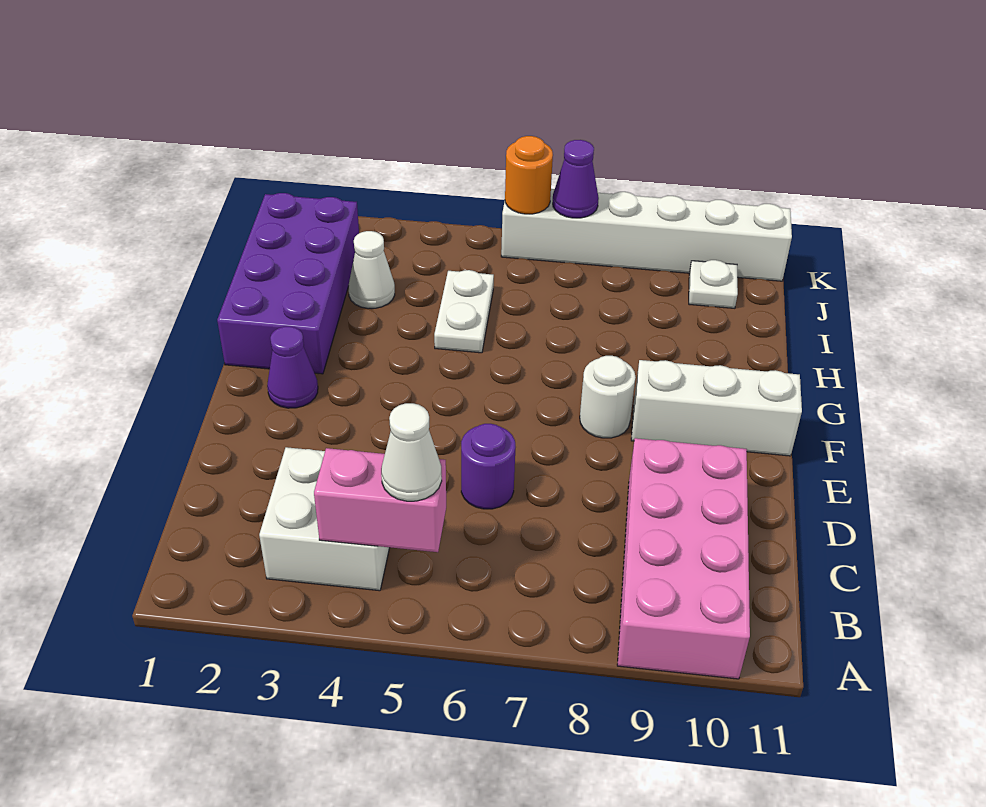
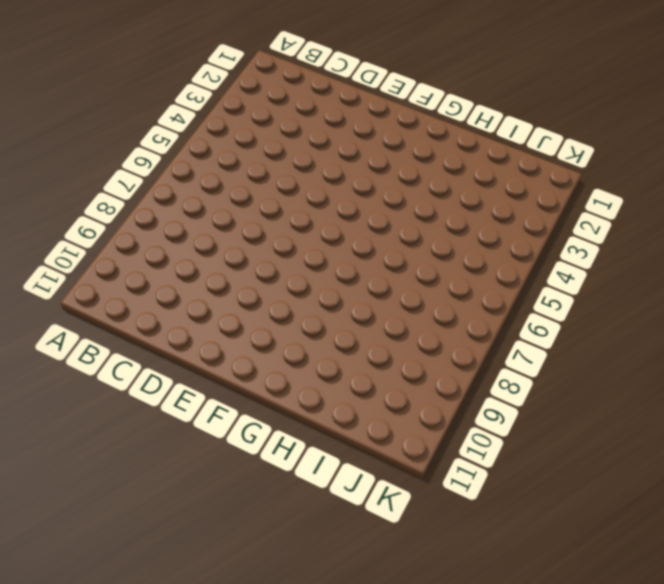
none -> pink 2x4 brick [617,438,750,679]
none -> white 2x2 brick [259,447,390,591]
none -> purple 1x1 round brick [461,424,515,509]

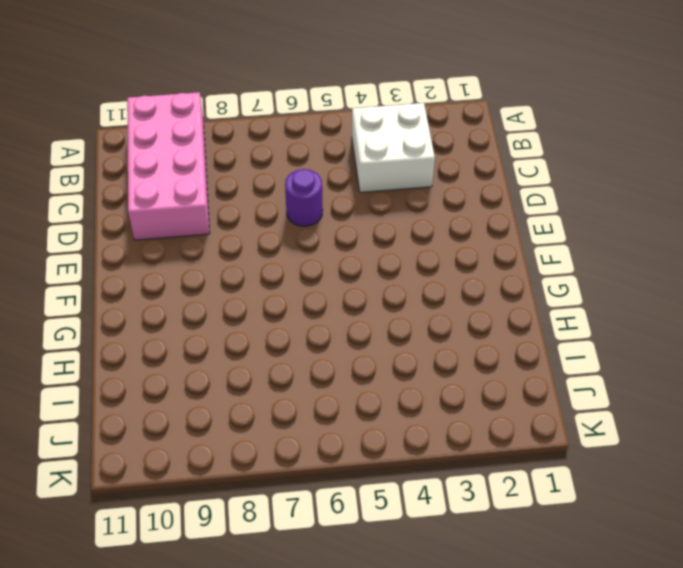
none -> purple 1x1 cone [267,326,318,408]
none -> white 1x1 round brick [580,356,636,438]
none -> white 1x3 brick [631,360,802,456]

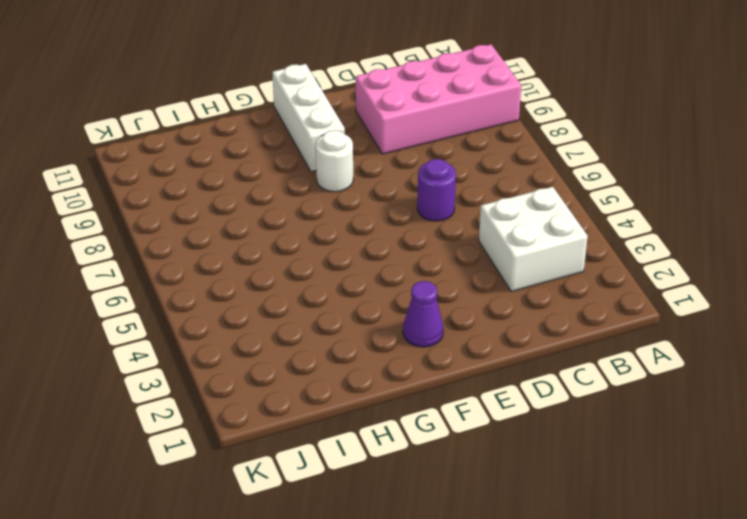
none -> purple 2x4 brick [217,193,359,374]
none -> white 1x2 plate [434,270,494,353]
none -> white 1x1 cone [349,231,395,309]

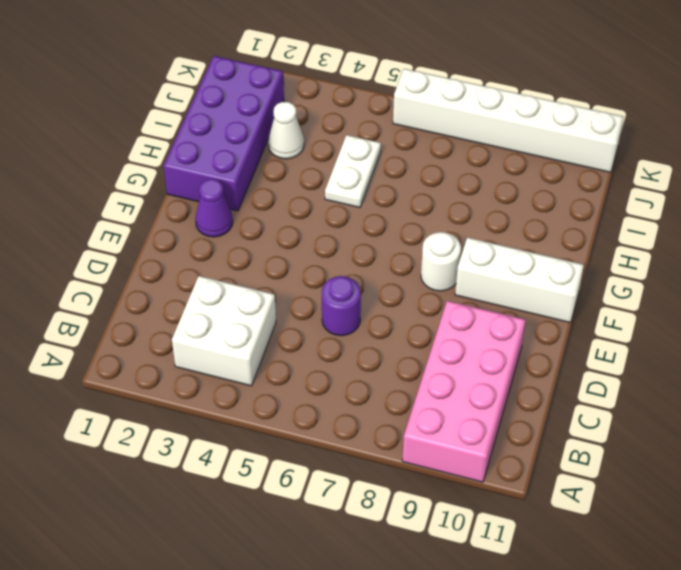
none -> white 1x1 plate [689,260,738,308]
none -> pink 1x2 brick [314,448,446,552]
none -> orange 1x1 round brick [505,136,553,214]

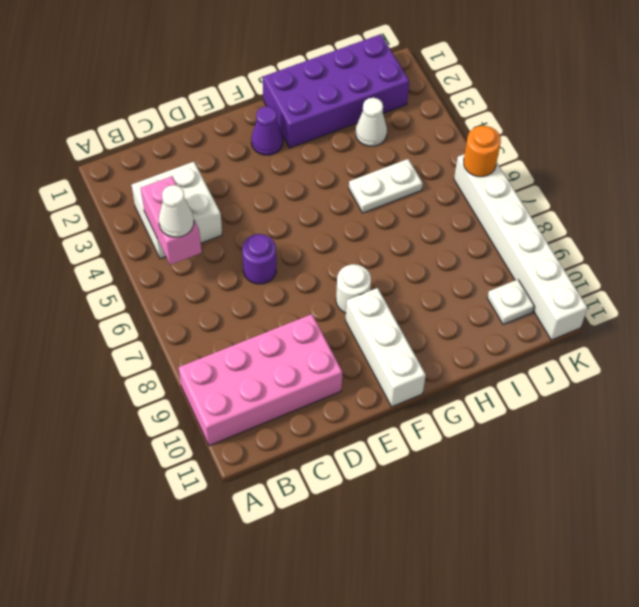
none -> purple 1x1 cone [553,140,599,218]

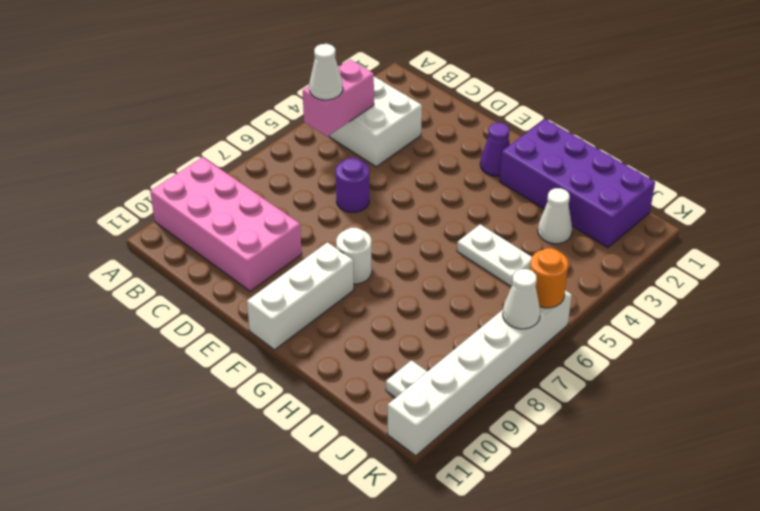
white 1x1 cone [503,269,540,329] -> purple 1x1 cone [553,140,599,218]

